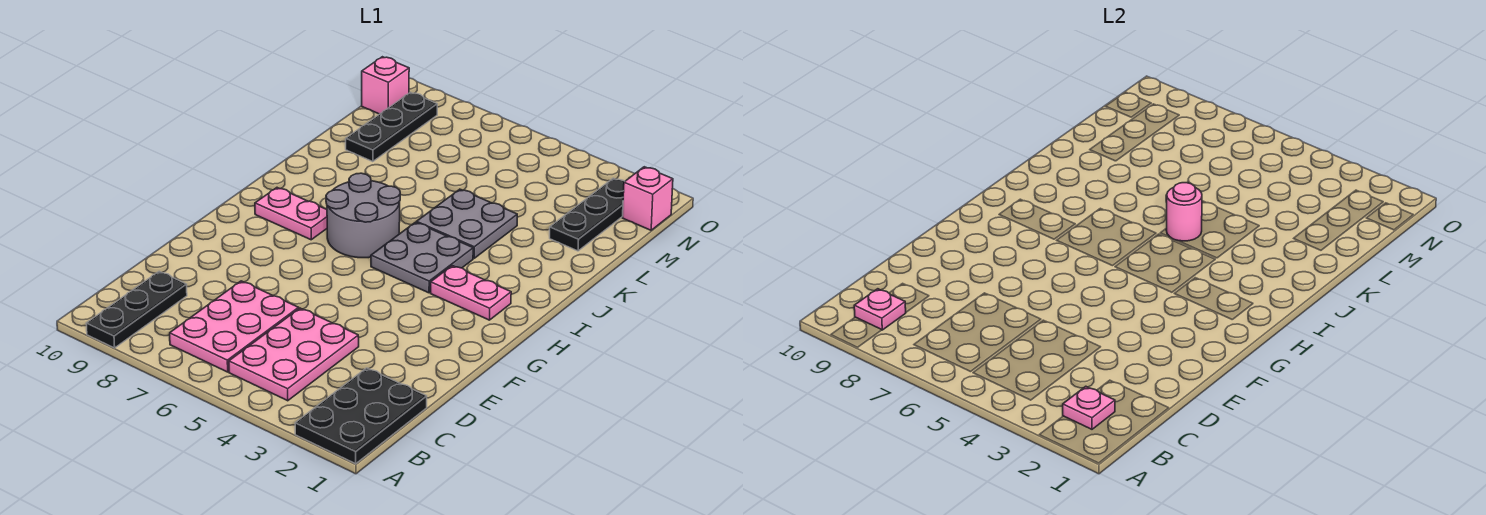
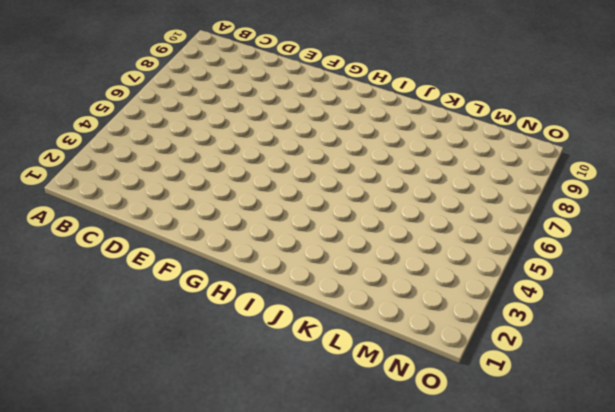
none -> black 2x3 plate [295,368,427,464]
none -> black 1x3 plate [86,271,187,348]
none -> pink 2x3 plate [229,308,359,401]

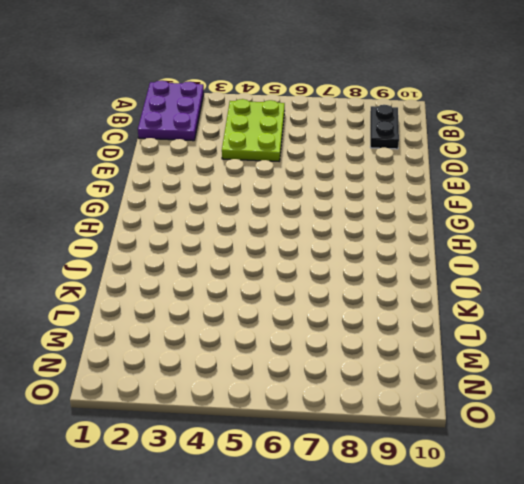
purple 2x3 plate [138,80,204,141] -> black 2x3 plate [295,368,427,464]
lime 2x3 plate [222,99,285,161] -> pink 2x3 plate [229,308,359,401]
black 1x2 plate [370,105,399,149] -> black 1x3 plate [86,271,187,348]
none -> pink 2x3 plate [170,281,299,372]
none -> pink 1x2 plate [431,266,511,320]
none -> grey 2x2 plate [371,222,473,293]

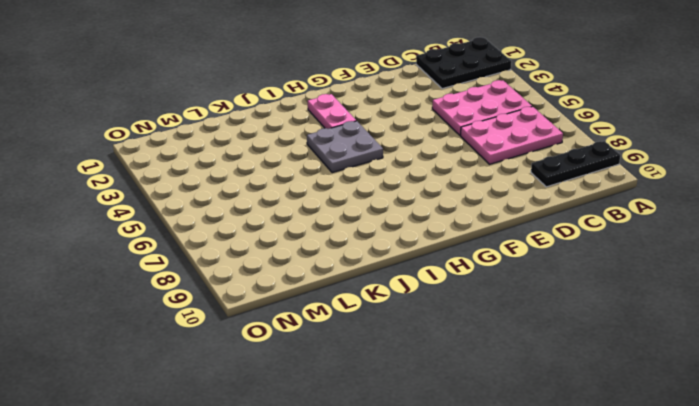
none -> grey 2x2 round brick [326,173,400,258]
none -> pink 1x2 plate [255,188,327,240]
none -> grey 2x2 plate [417,189,517,258]

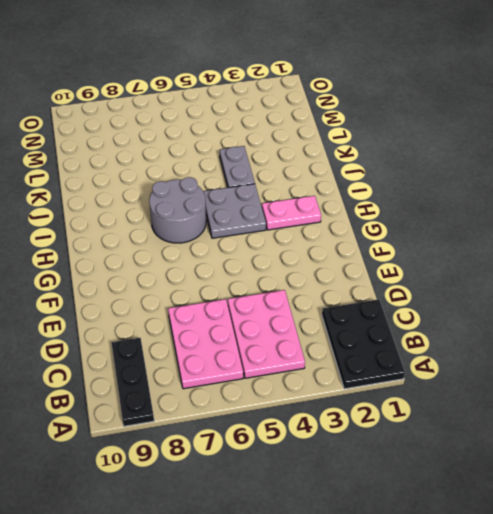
grey 1x2 plate [220,146,255,188] -> grey 2x2 plate [417,189,517,258]
none -> pink 1x2 plate [255,188,327,240]
none -> black 1x3 plate [550,178,625,251]
none -> black 1x3 plate [346,92,437,162]

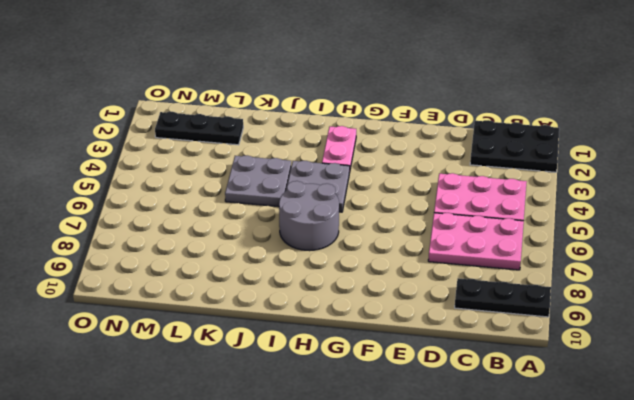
none -> pink 1x2 plate [255,188,327,240]
none -> black 1x3 plate [346,92,437,162]
none -> pink 1x1 brick [623,167,673,230]

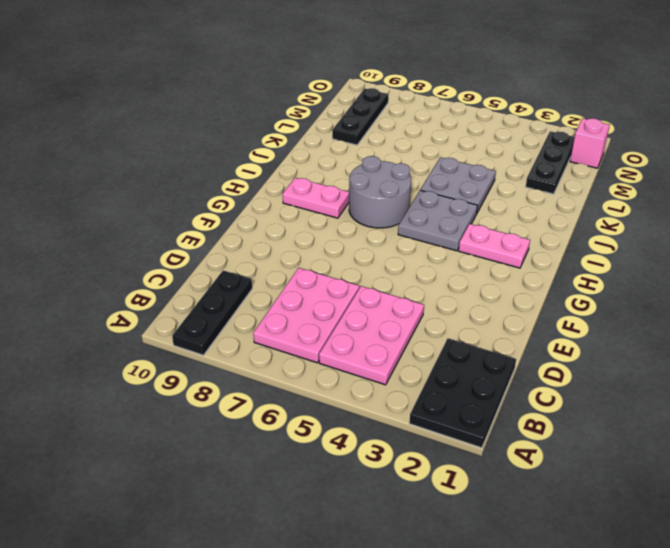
none -> pink 1x1 brick [362,57,409,114]
none -> pink 1x1 plate [1063,386,1115,429]
none -> pink 1x1 plate [854,289,906,330]

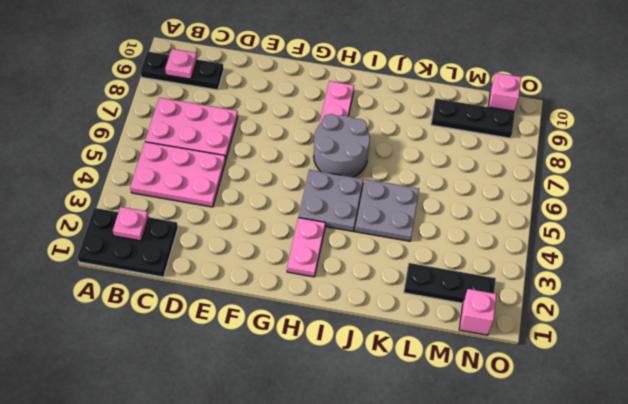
none -> pink 1x1 round brick [1166,183,1202,241]

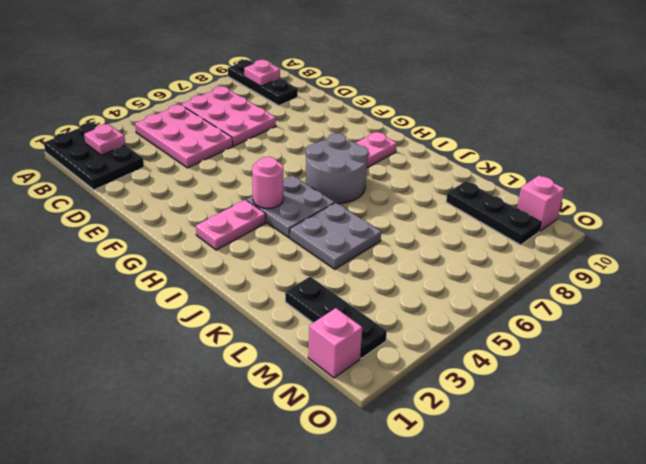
pink 1x1 round brick [252,157,283,209] -> pink 1x1 round brick moved to [1166,183,1202,241]

